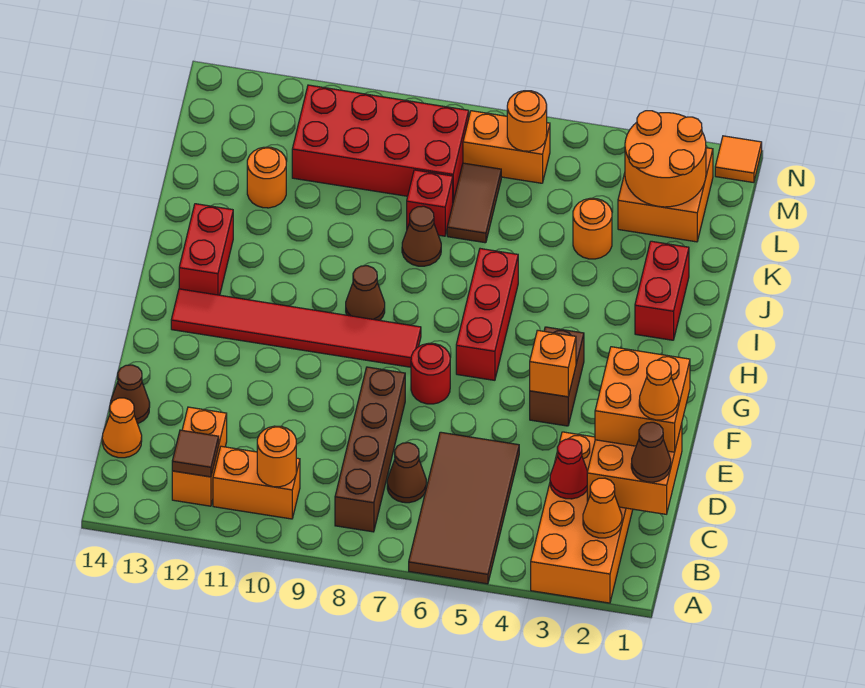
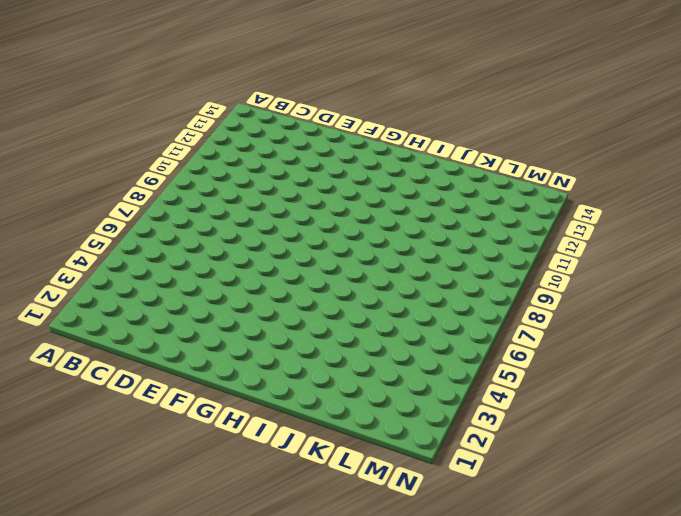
none -> orange 2x4 brick [531,432,633,603]
none -> brown 2x4 tile [409,432,519,584]
none -> brown 1x4 brick [335,367,405,532]
none -> orange 1x2 brick [213,446,300,519]

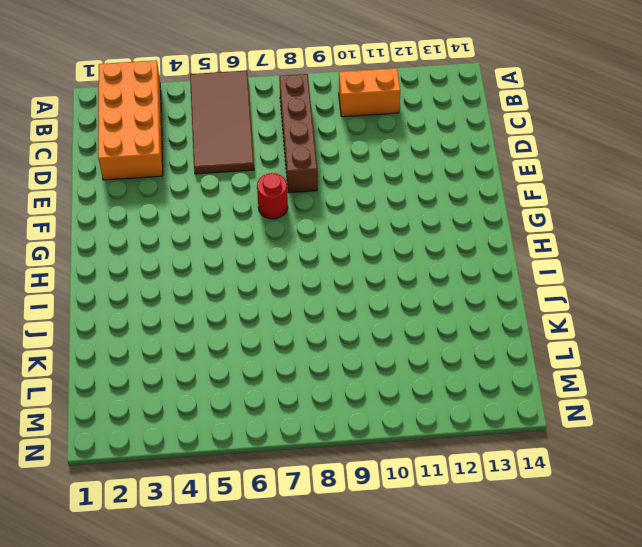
none -> orange 1x2 brick [172,407,227,506]
none -> brown 1x1 cone [387,443,426,503]
none -> orange 1x1 cone [102,398,142,458]
none -> brown 1x1 cone [110,365,150,424]

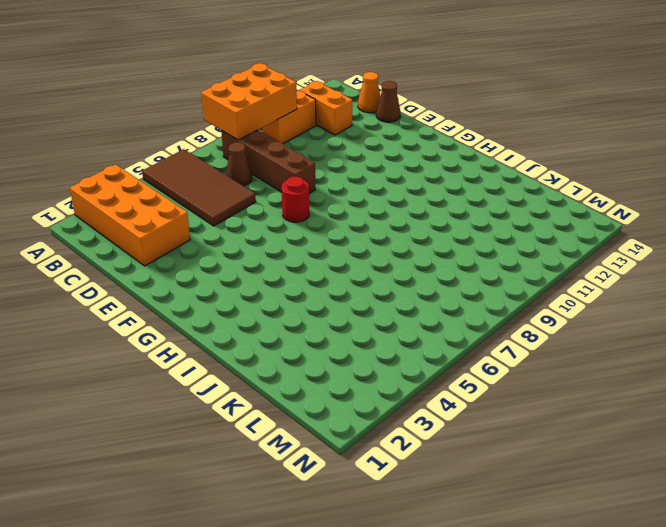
orange 2x3 brick [201,63,297,140] -> orange 1x1 round brick [257,426,296,487]
none -> brown 1x2 brick [530,327,584,426]
none -> red 1x3 brick [456,249,518,380]
none -> red 1x6 tile [171,289,421,367]
none -> brown 1x1 cone [346,266,385,320]

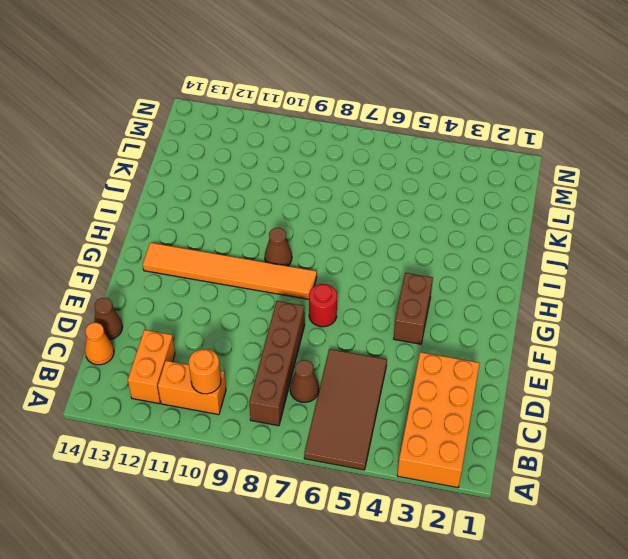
orange 1x6 tile [143,243,317,299] -> red 1x6 tile [171,289,421,367]
none -> red 1x3 brick [456,249,518,380]
none -> red 1x2 brick [179,204,233,295]
none -> red 1x2 brick [635,241,689,340]
none -> brown 1x1 cone [402,206,441,266]

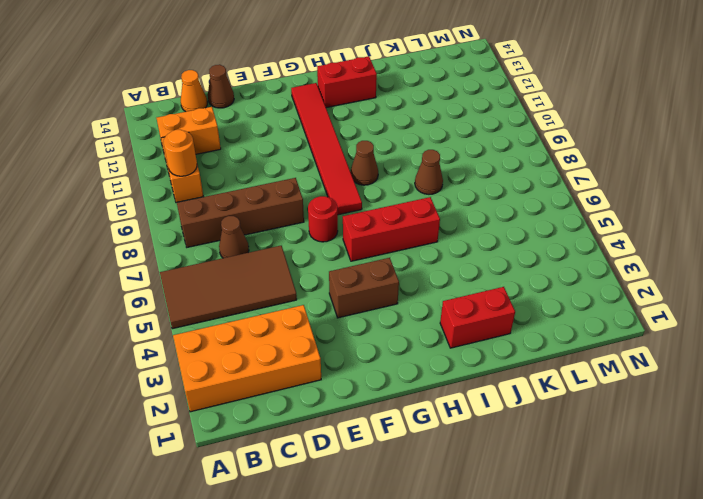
none -> orange 1x1 round brick [573,198,612,259]
none -> brown 1x2 tile [447,163,501,243]
none -> red 1x1 brick [407,170,453,236]
none -> orange 1x1 round brick [247,147,286,208]

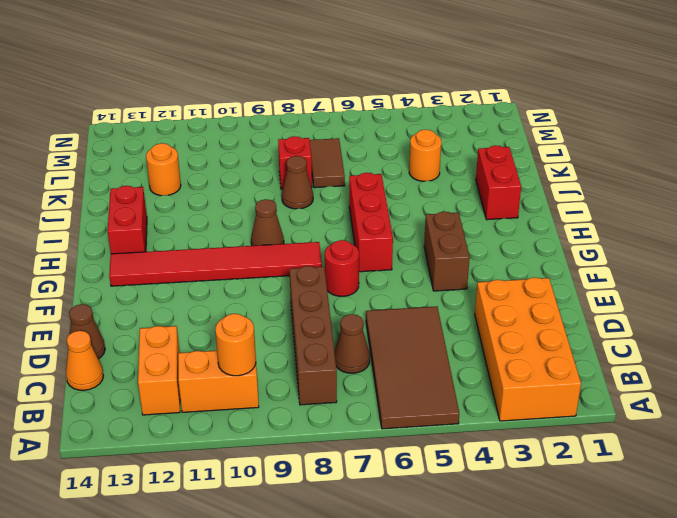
none -> orange 2x2 brick [618,148,713,242]
none -> red 2x4 brick [292,85,469,201]
none -> orange 1x2 brick [463,111,550,183]
none -> orange 1x1 tile [715,136,762,183]

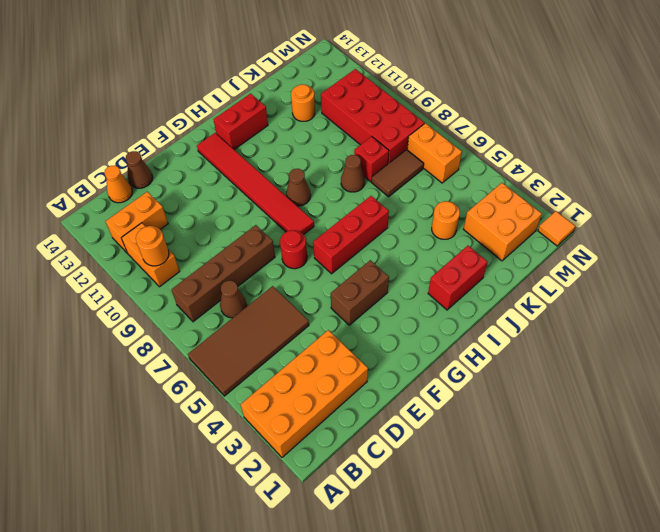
none -> orange 1x1 cone [583,478,622,538]
none -> brown 1x1 tile [172,430,219,477]
none -> orange 2x2 brick [587,424,682,514]
none -> red 1x1 cone [550,439,588,499]

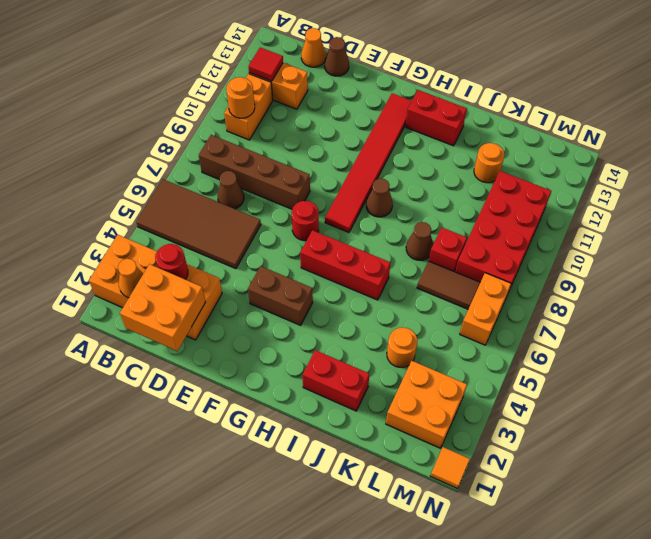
red 1x1 tile [248,47,283,81] -> brown 1x1 tile [172,430,219,477]
red 1x1 round brick [155,244,188,279] -> red 1x1 cone [550,439,588,499]
none -> orange 1x1 brick [530,330,576,397]
none -> orange 2x2 round brick [625,111,706,207]
none -> orange 1x1 round brick [507,91,547,151]
none -> brown 1x1 cone [631,422,671,482]

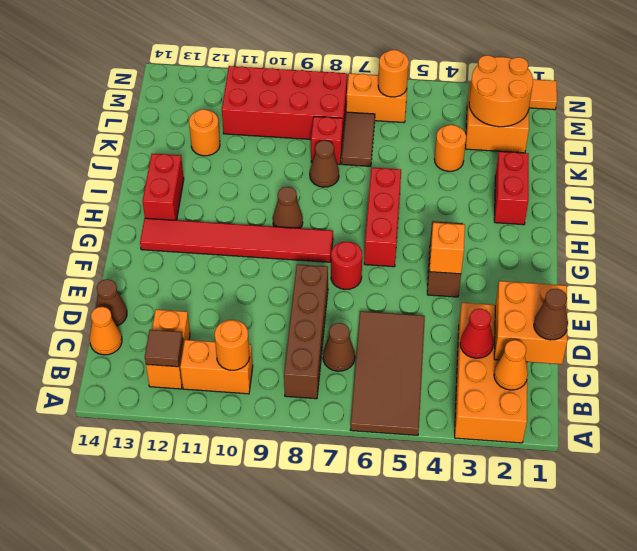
none -> orange 2x2 brick [595,347,690,452]
none -> orange 1x1 cone [639,360,679,420]

